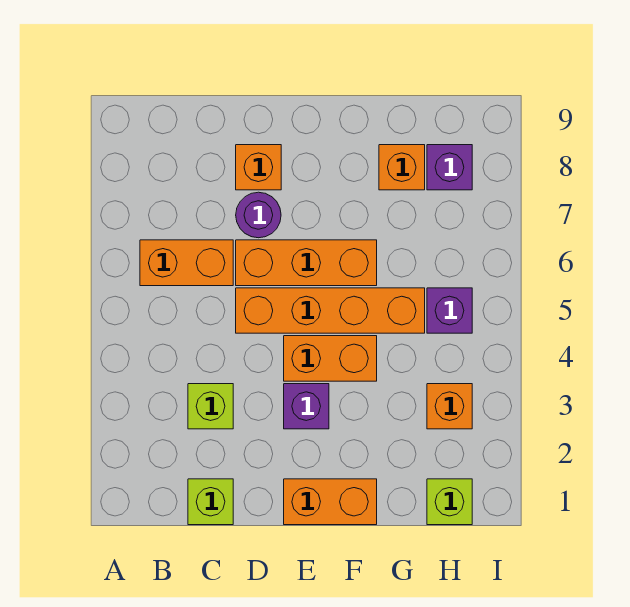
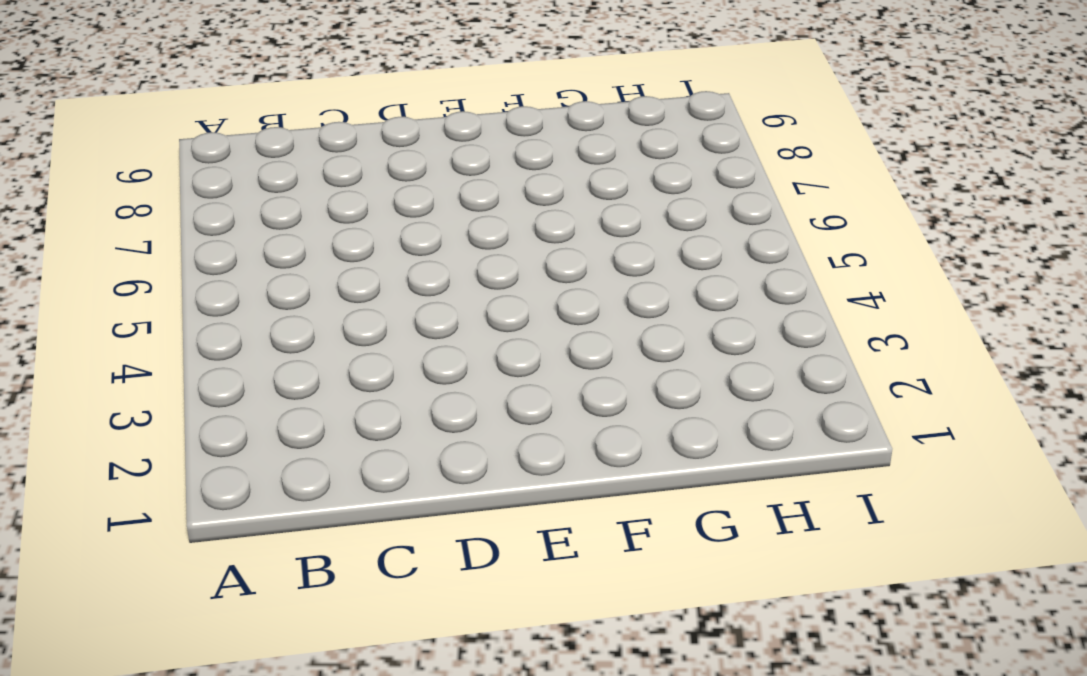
none -> orange 1x2 brick [140,240,233,286]
none -> lime 1x1 brick [188,479,233,525]
none -> lime 1x1 brick [188,384,233,429]

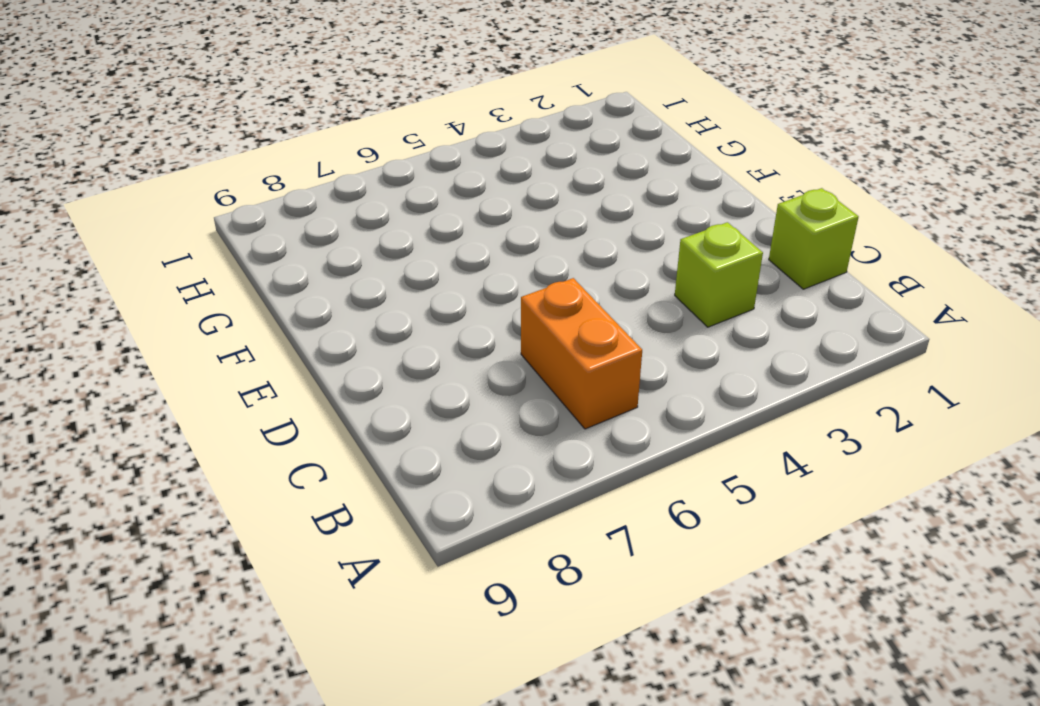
none -> orange 1x4 brick [236,288,425,333]
none -> orange 1x3 brick [236,240,377,286]
none -> purple 1x1 round brick [236,192,281,238]

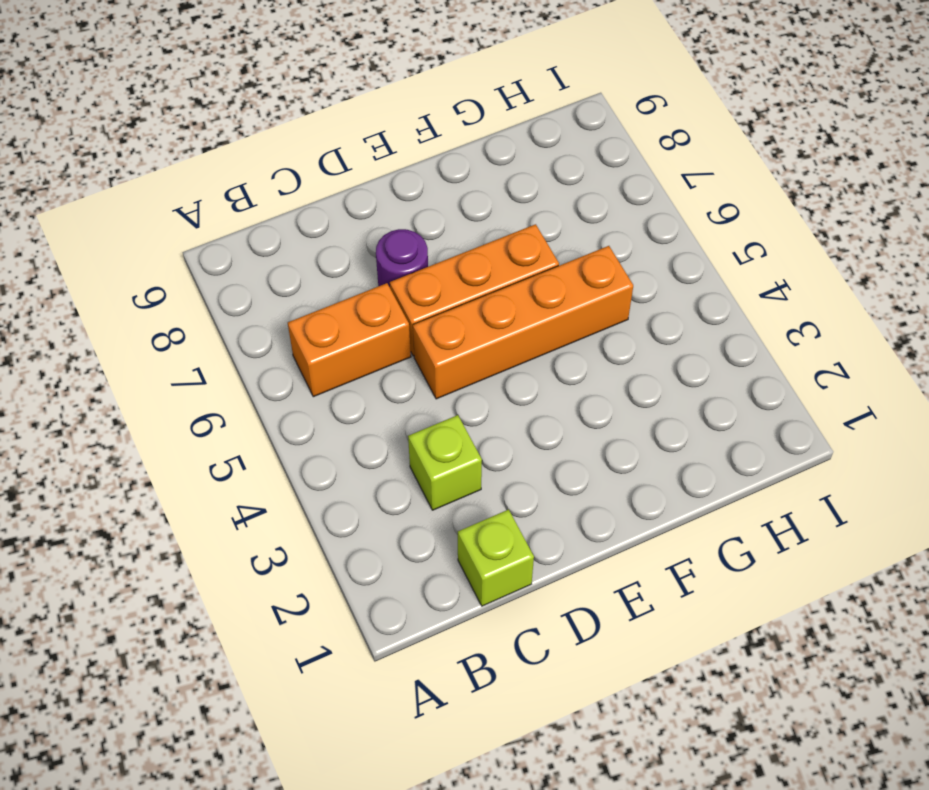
none -> orange 1x1 brick [236,145,281,190]
none -> orange 1x2 brick [284,479,377,525]
none -> purple 1x1 brick [284,384,329,429]

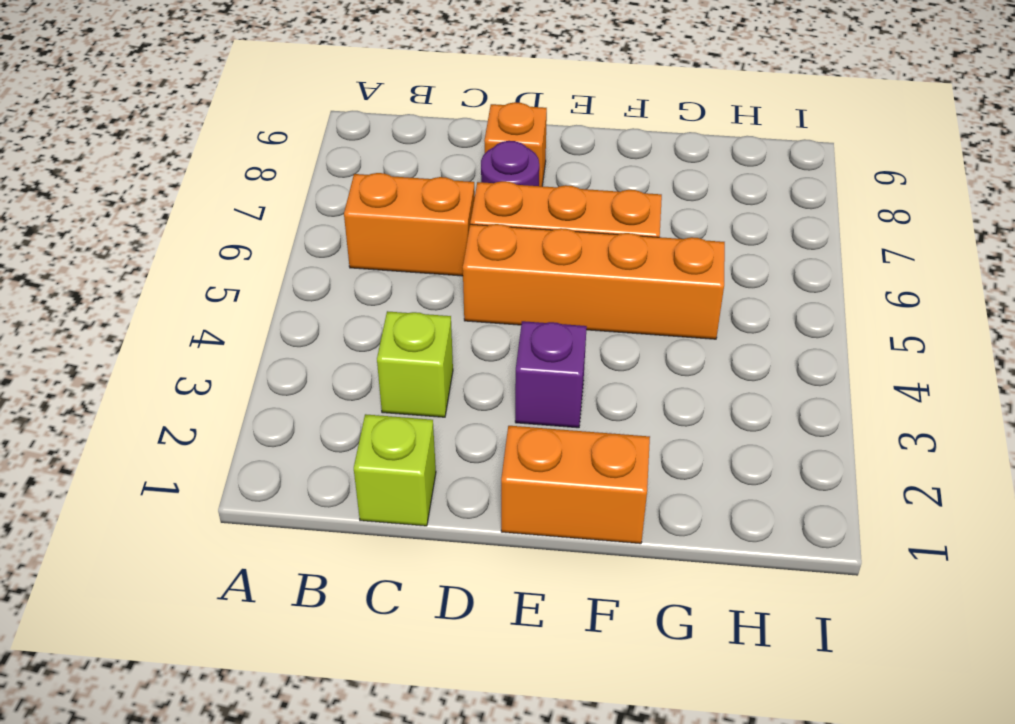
none -> orange 1x2 brick [284,336,377,381]
none -> orange 1x1 brick [379,145,425,190]
none -> lime 1x1 brick [427,479,472,525]

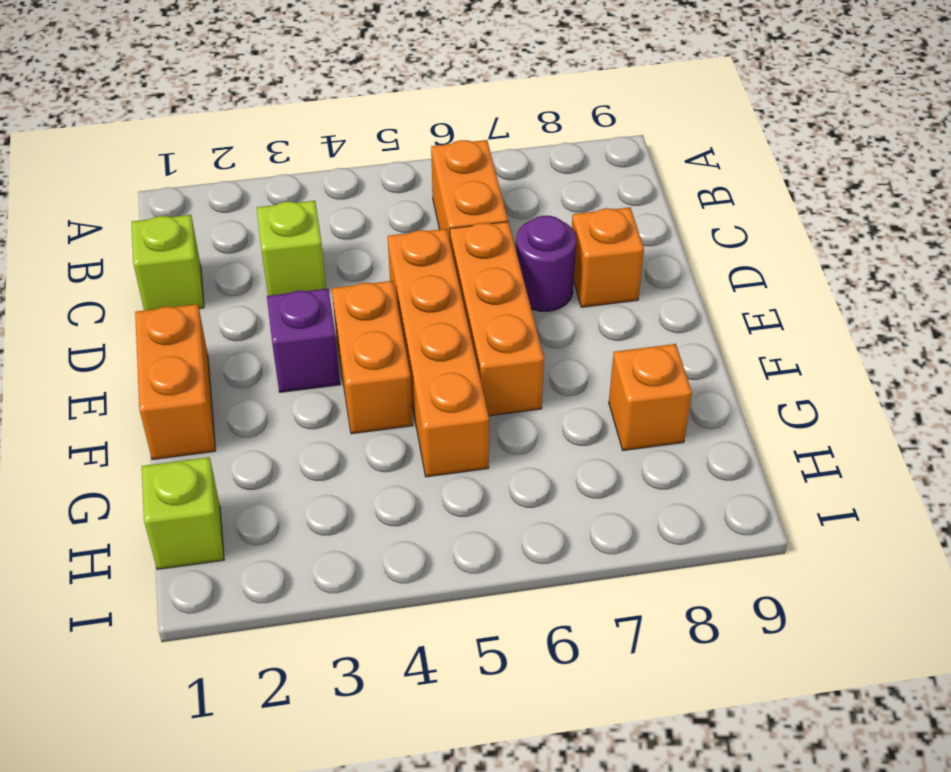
none -> orange 1x1 brick [427,384,472,429]
none -> purple 1x1 brick [427,288,472,333]
none -> purple 1x1 brick [427,145,472,190]

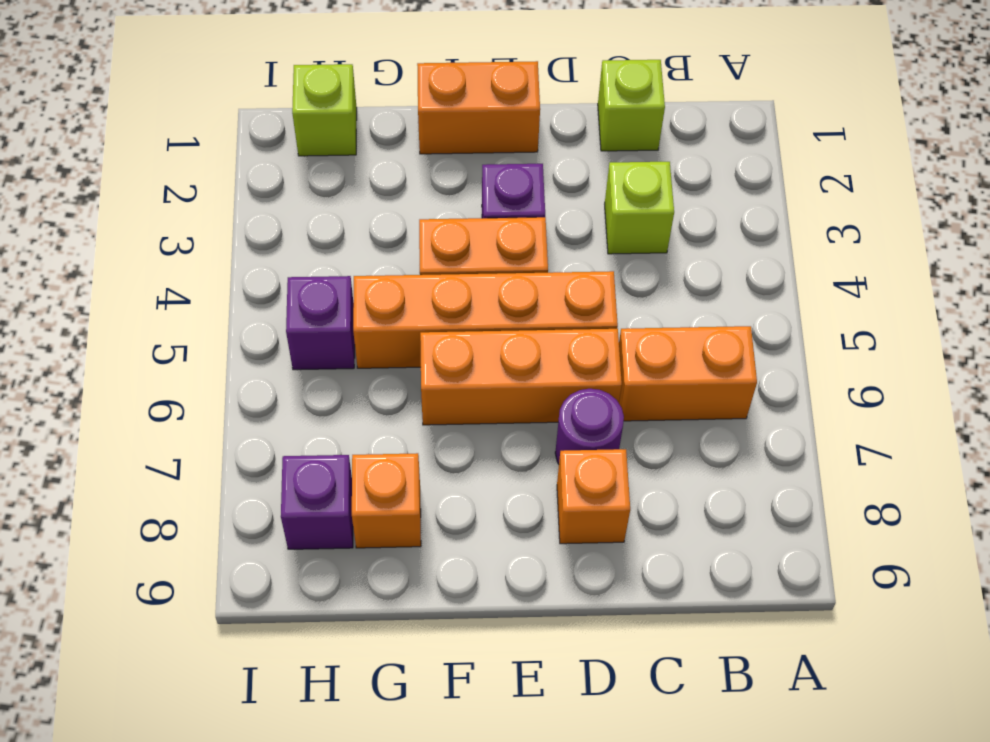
none -> orange 1x1 brick [427,384,472,429]

